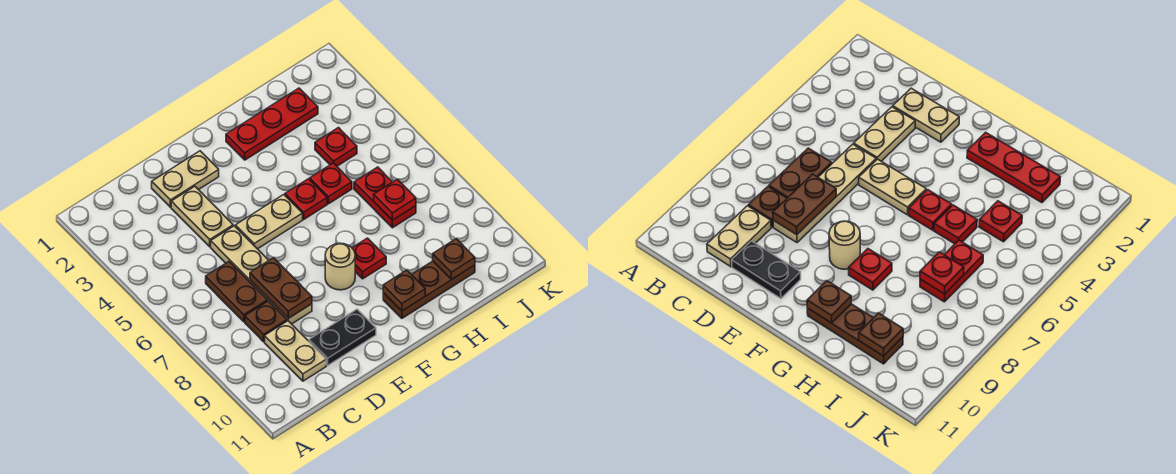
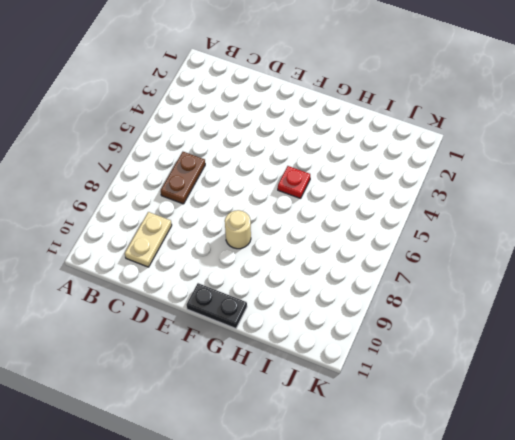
black 1x2 plate [187,283,247,328] -> black 1x2 plate moved to [309,309,376,365]
none -> brown 1x1 plate [245,301,287,342]
none -> tan 1x2 plate [152,151,219,207]
none -> tan 1x2 plate [171,186,233,247]

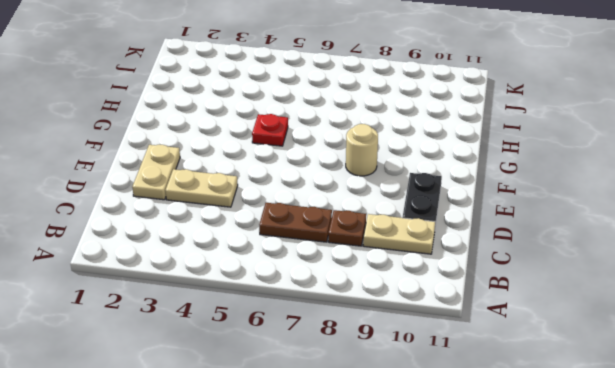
none -> tan 1x4 plate [211,226,312,324]
none -> tan 1x2 plate [235,195,303,249]
none -> red 1x3 plate [226,88,318,160]

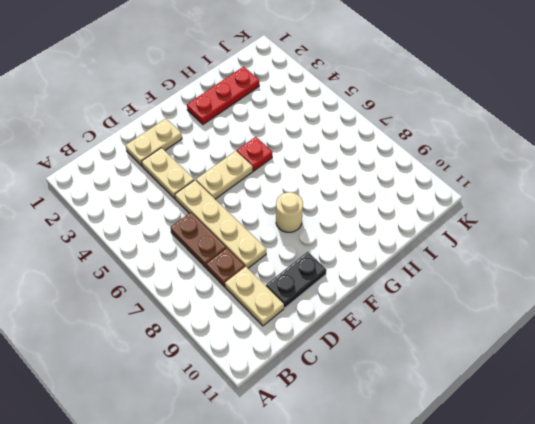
none -> red 1x1 plate [352,238,386,279]
none -> brown 1x3 plate [383,261,475,318]
none -> red 1x1 plate [310,163,352,204]

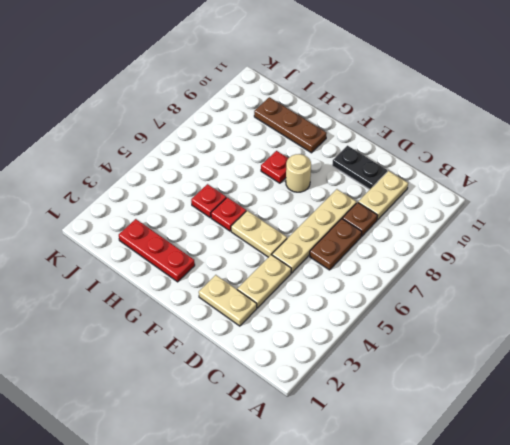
none -> red 1x1 plate [315,128,357,166]
none -> red 1x2 plate [354,167,416,228]
none -> brown 1x2 plate [250,258,312,319]

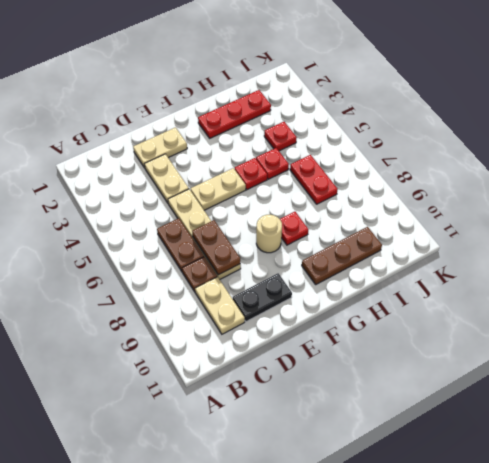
none -> brown 1x1 plate [383,270,425,311]
none -> red 1x1 plate [374,179,416,220]
none -> brown 1x1 plate [433,239,475,279]

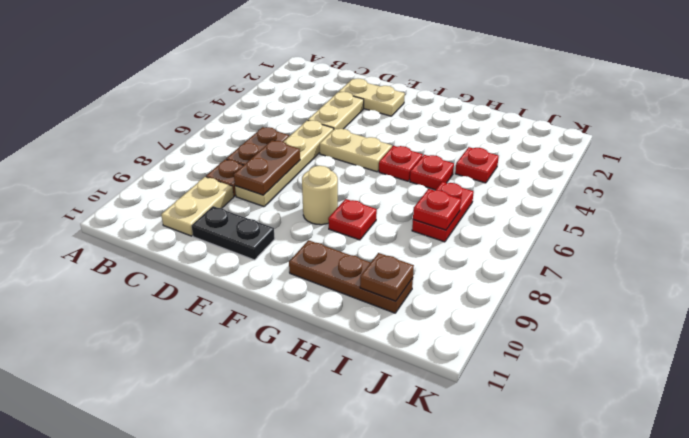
none -> red 1x3 plate [226,88,318,160]
none -> brown 1x1 plate [383,270,425,311]

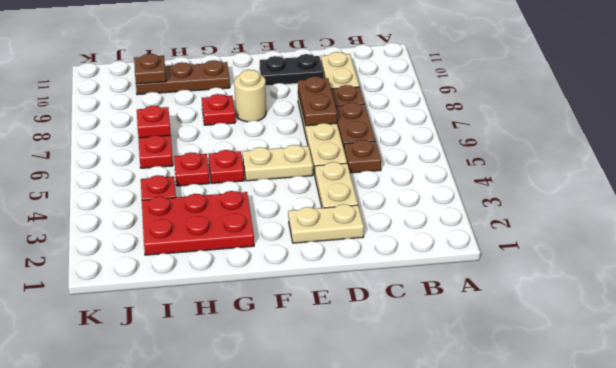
brown 1x1 plate [344,140,381,173] -> brown 1x1 plate moved to [383,270,425,311]
red 2x3 plate [142,191,254,255] -> red 1x3 plate [226,88,318,160]

